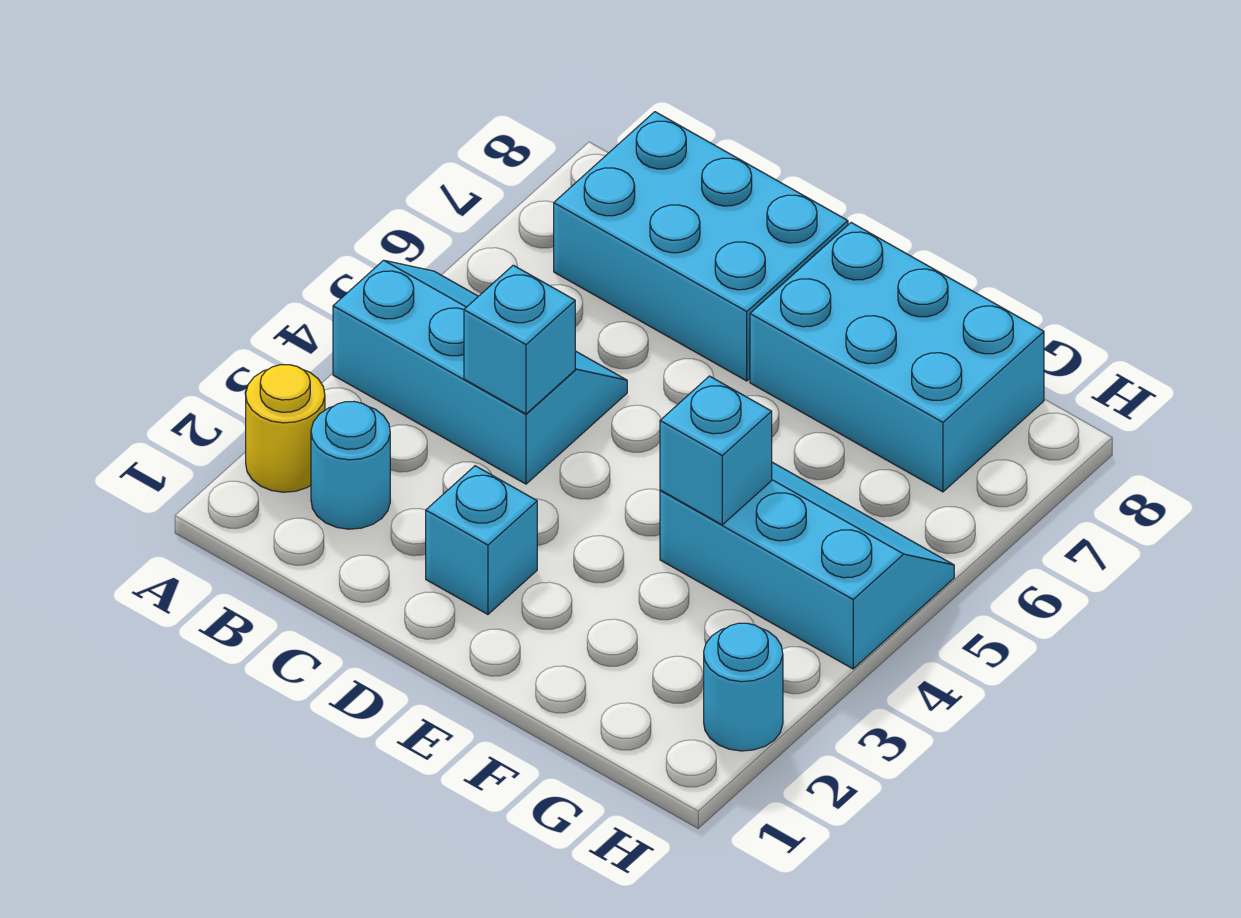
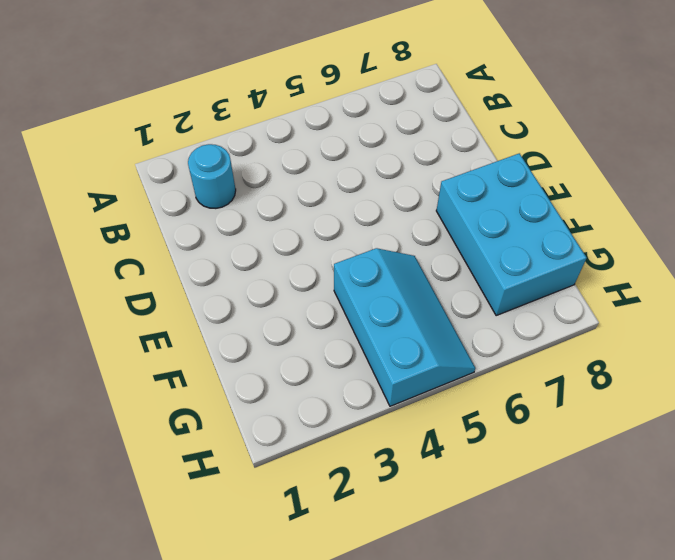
none -> yellow 1x1 round brick [246,365,325,492]
none -> cyan 2x3 slope [333,260,627,484]

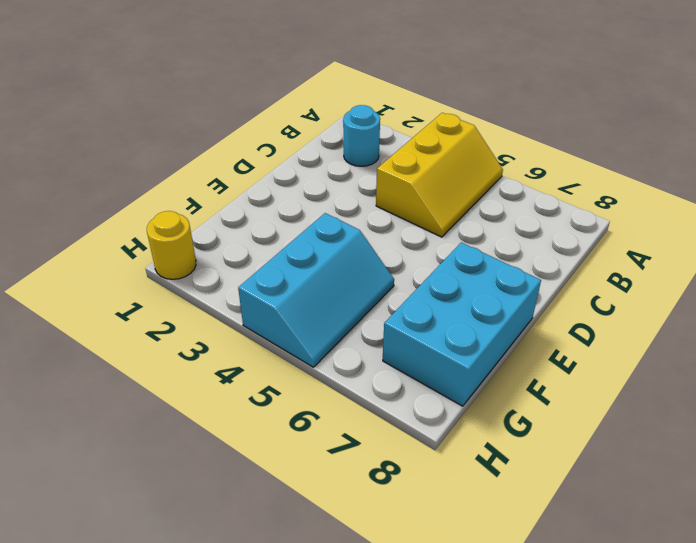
yellow 2x3 slope [376,113,503,237] -> cyan 2x3 slope [333,260,627,484]
yellow 1x1 round brick [147,211,196,279] -> yellow 1x1 round brick moved to [246,365,325,492]
none -> cyan 2x3 brick [554,112,848,381]
none -> cyan 1x1 brick [426,466,537,614]

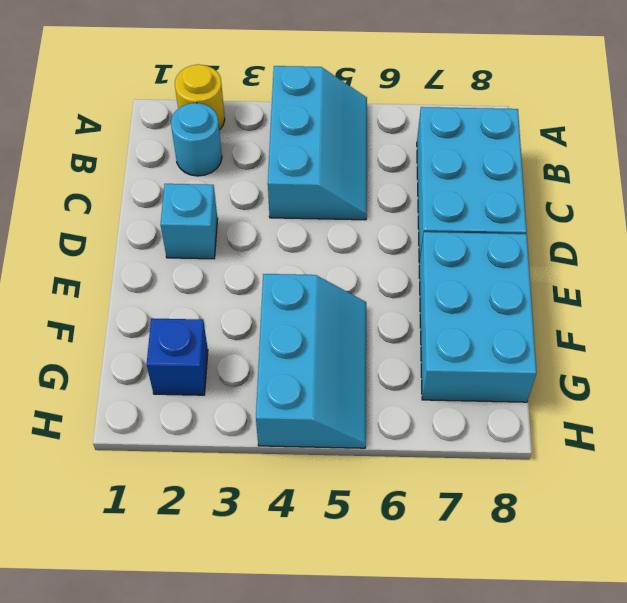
blue 1x1 brick [147,318,208,395] -> none
none -> cyan 1x1 round brick [704,623,783,751]
none -> cyan 1x1 brick [464,265,575,414]

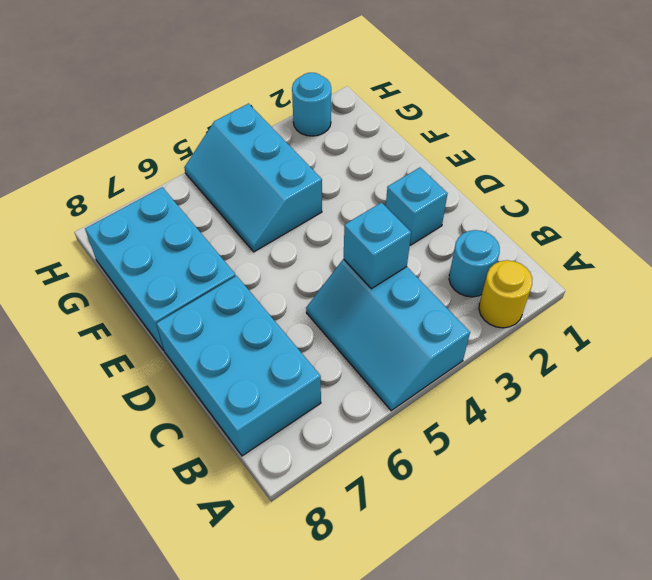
none -> cyan 1x1 brick [660,376,772,525]

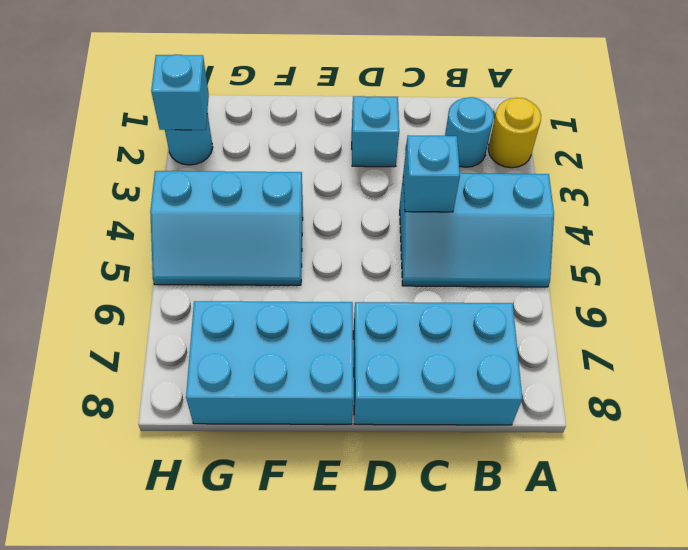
cyan 1x1 brick [151,55,209,130] -> cyan 1x1 brick moved to [660,376,772,525]

